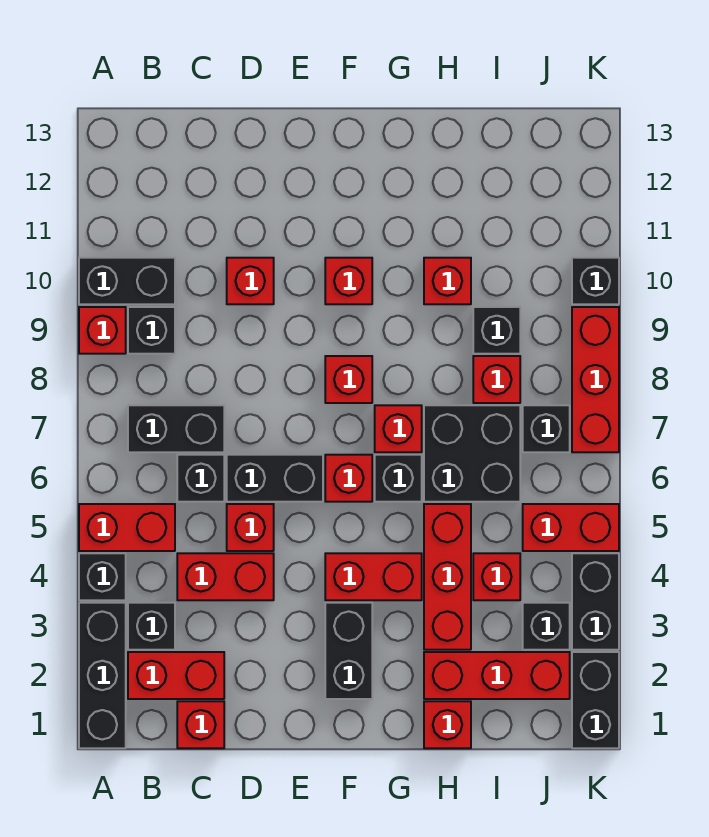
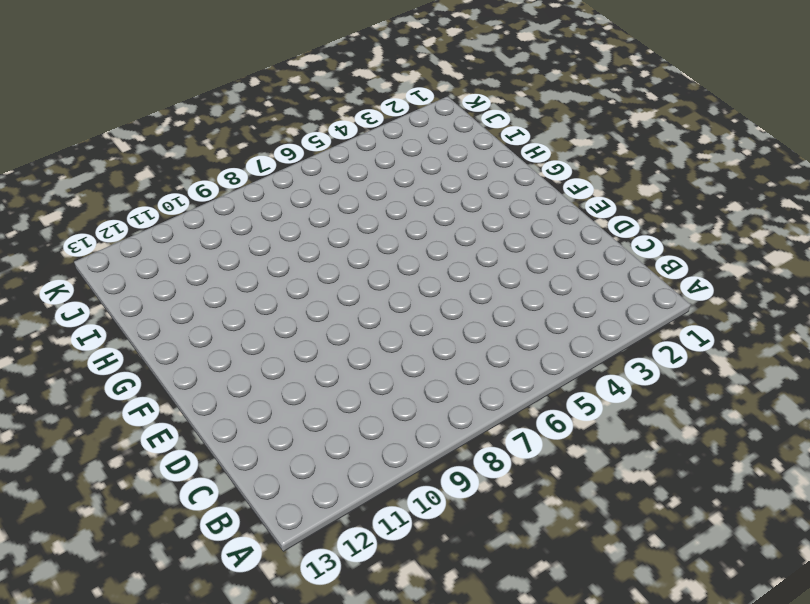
none -> black 1x3 brick [79,603,126,748]
none -> black 1x1 brick [79,553,126,600]
none -> red 1x2 brick [79,504,175,551]
none -> red 1x1 brick [79,307,126,354]

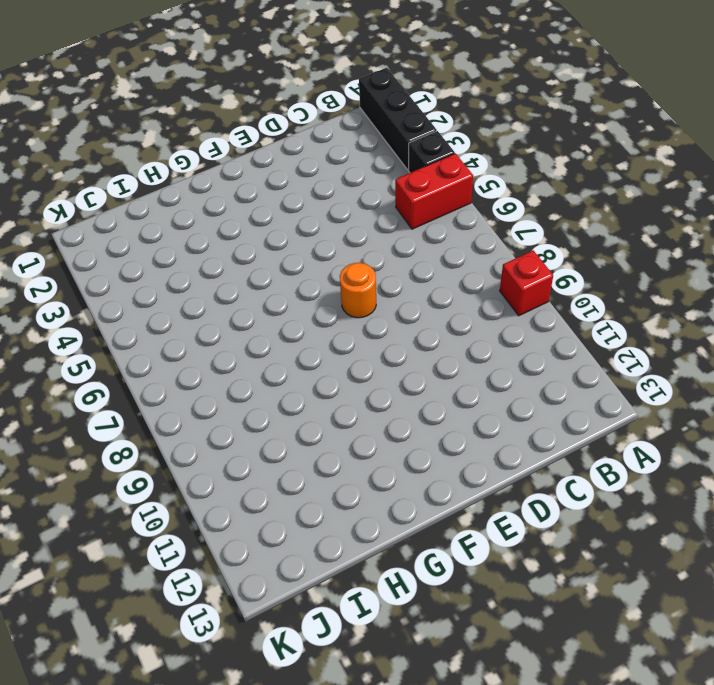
orange 1x1 round brick [340,263,376,318] -> none
none -> black 1x2 brick [79,258,175,304]
none -> red 1x2 brick [128,652,224,699]
none -> black 1x1 brick [128,603,175,650]
none -> black 1x2 brick [128,405,224,452]

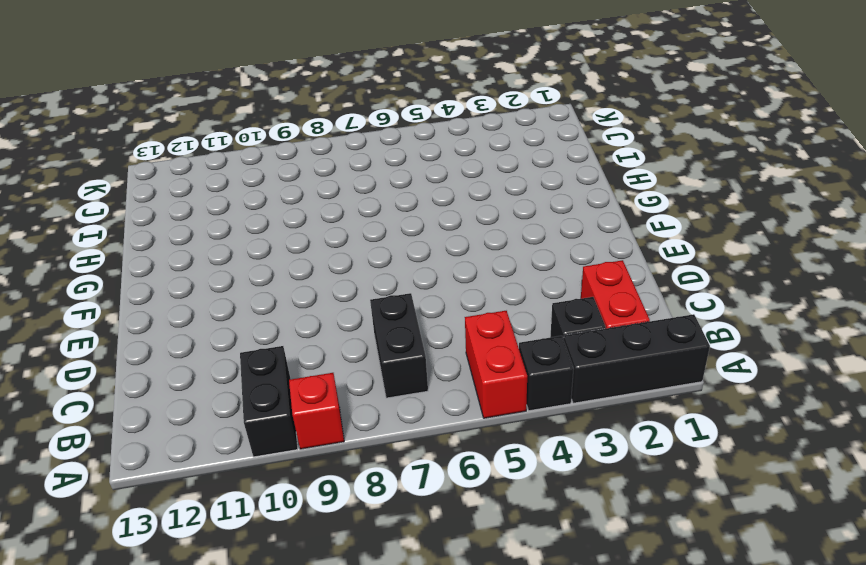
none -> black 1x1 brick [128,307,175,354]
none -> red 1x1 brick [177,701,224,748]
none -> red 1x2 brick [177,553,274,600]
none -> black 1x1 brick [177,455,224,502]

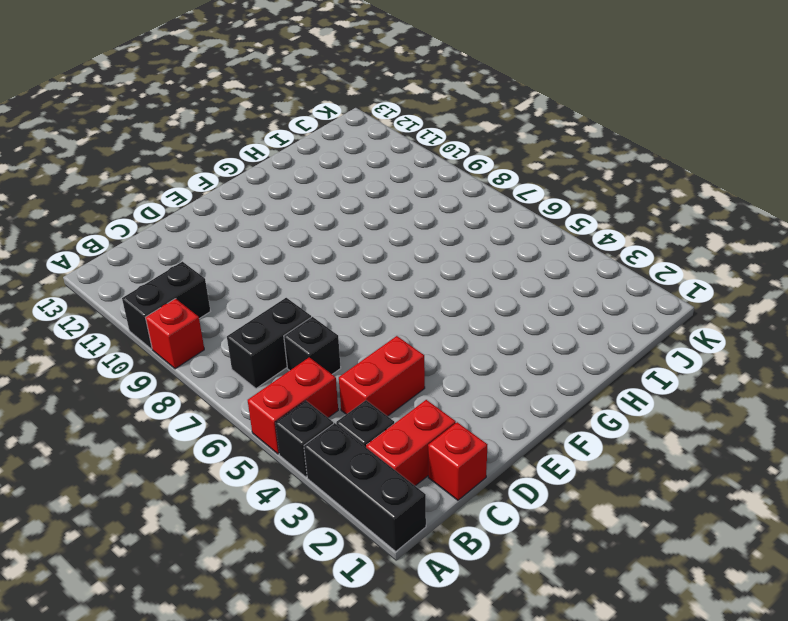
none -> black 1x1 brick [128,307,175,354]
none -> red 1x1 brick [227,504,274,551]
none -> black 1x2 brick [227,455,323,502]
none -> red 1x1 brick [227,258,274,304]

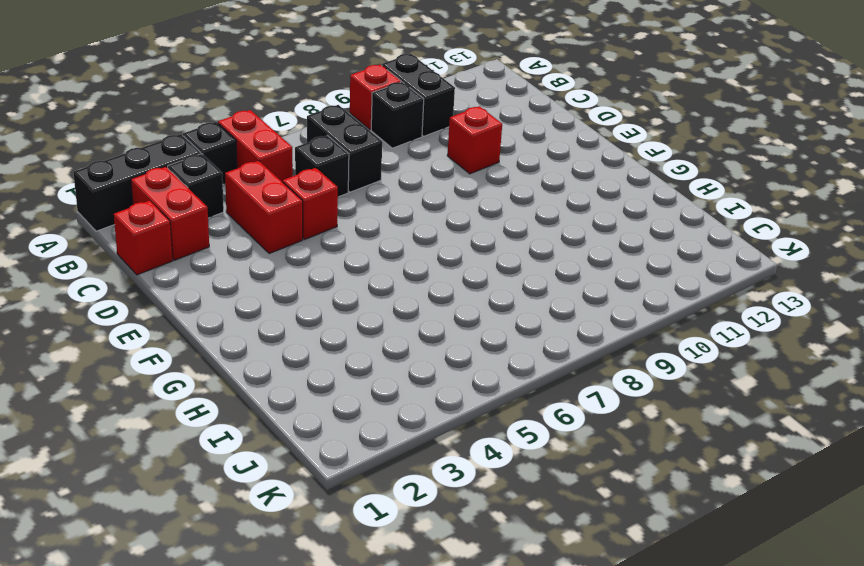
none -> black 1x2 brick [227,455,323,502]
none -> black 1x2 brick [325,603,372,699]
none -> red 1x2 brick [325,553,422,600]
none -> red 1x1 brick [325,455,372,502]

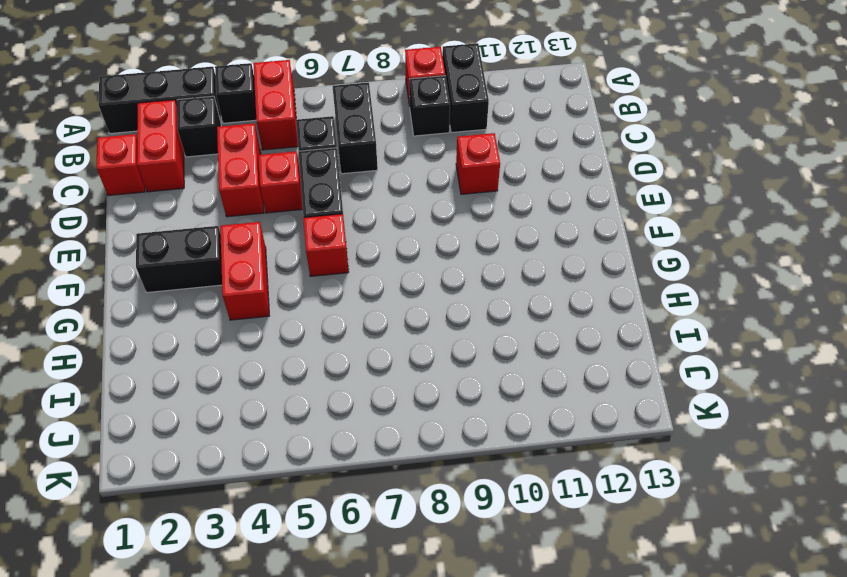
none -> red 1x1 brick [325,356,372,403]
none -> red 1x1 brick [325,258,372,304]
none -> black 1x1 brick [375,455,422,502]
none -> red 1x1 brick [375,405,422,452]

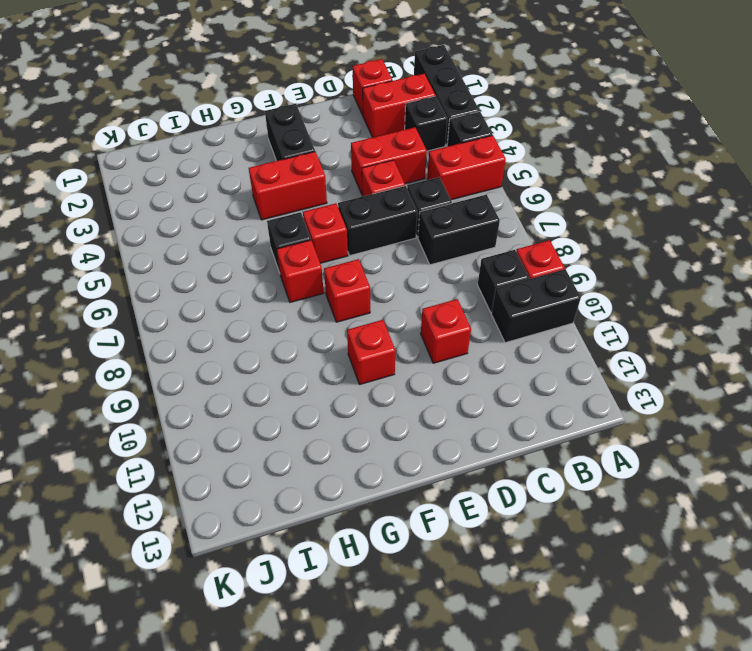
none -> red 1x1 brick [424,701,471,748]
none -> red 1x3 brick [424,652,570,699]
none -> red 1x3 brick [424,504,471,650]
none -> black 2x2 brick [424,405,520,502]

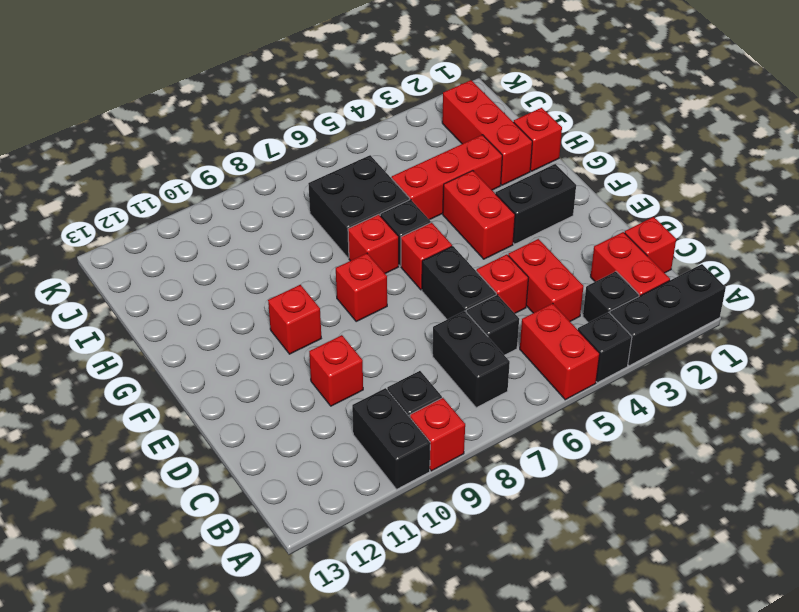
none -> red 1x1 brick [424,258,471,304]
none -> red 1x1 brick [473,553,520,600]
none -> red 1x1 brick [473,356,520,403]
none -> black 1x1 brick [473,307,520,354]

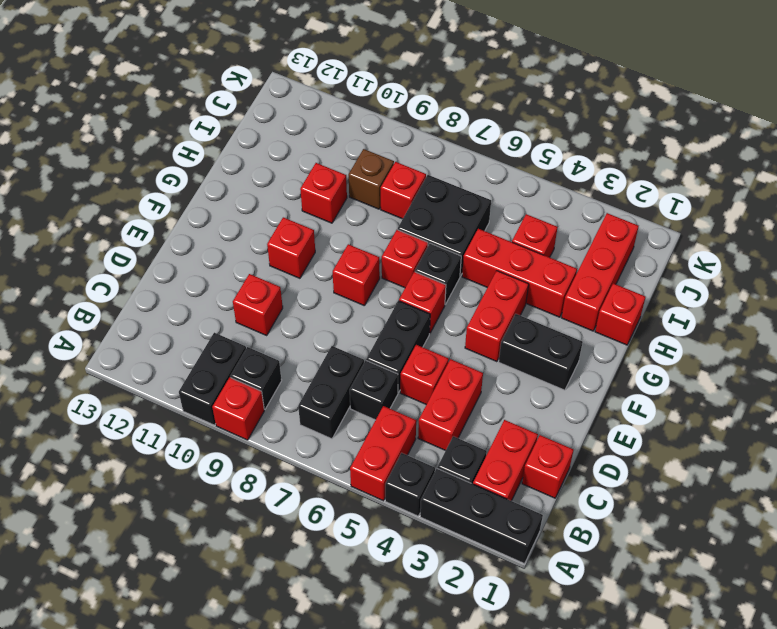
brown 1x1 brick [348,149,394,209] -> black 1x1 brick [473,307,520,354]
none -> black 1x1 brick [523,603,570,650]
none -> red 1x2 brick [523,504,619,551]
none -> black 1x1 brick [523,405,570,452]
none -> black 1x2 brick [572,652,619,748]

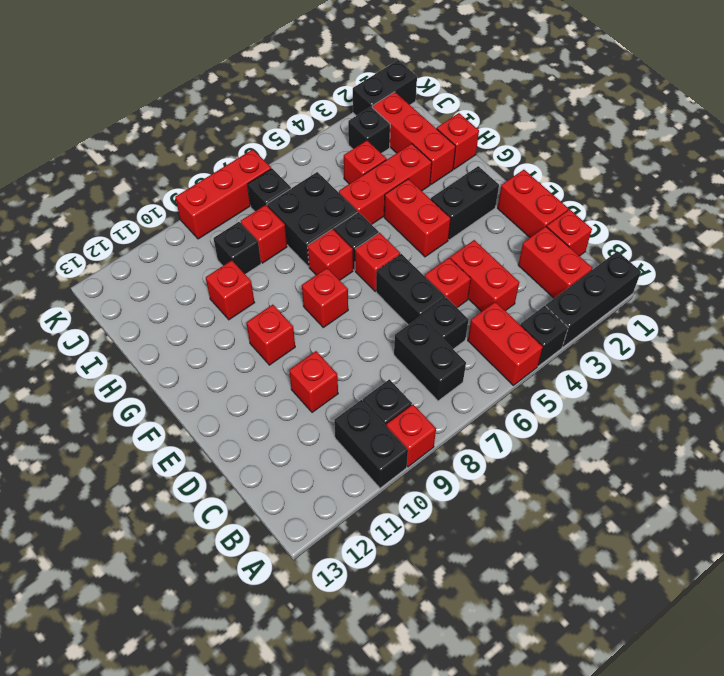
red 1x2 brick [498,170,568,237] -> red 1x2 brick moved to [523,504,619,551]
none -> black 1x1 brick [128,603,175,650]
none -> black 1x2 brick [572,553,619,650]
none -> black 1x1 brick [572,258,619,304]

